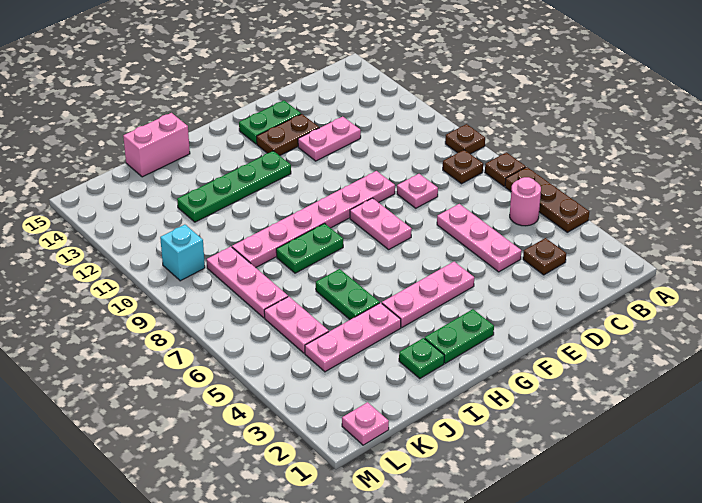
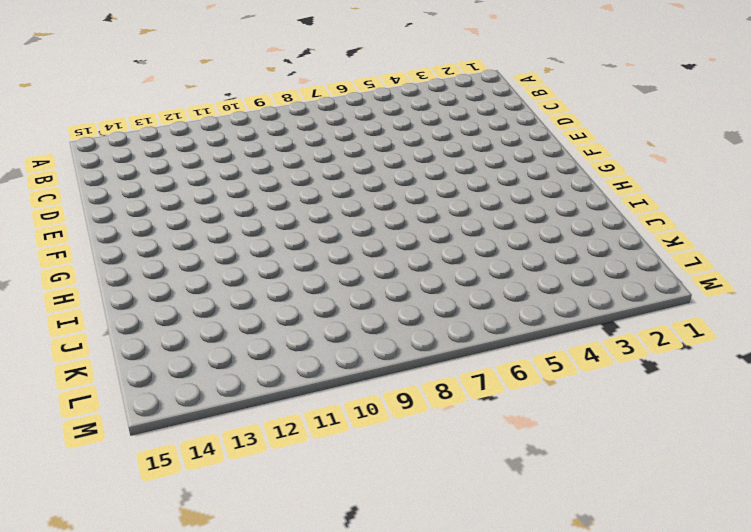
none -> brown 1x3 plate [505,167,589,232]
none -> brown 1x1 plate [485,152,526,187]
none -> brown 1x1 plate [445,124,485,154]

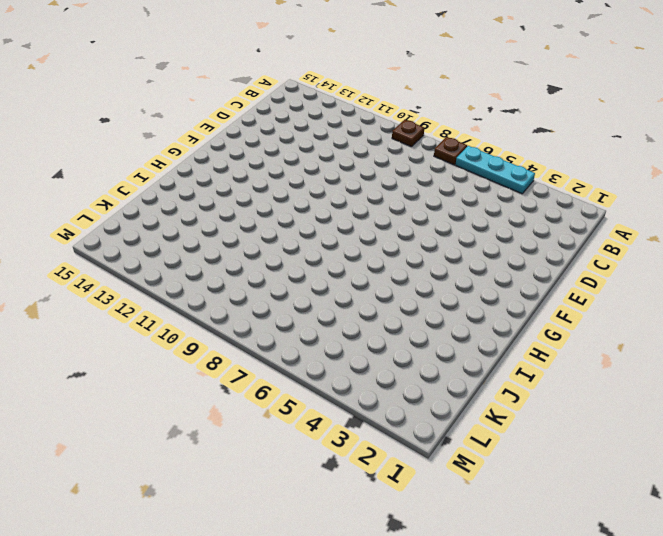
cyan 1x3 plate [456,146,535,194] -> brown 1x3 plate [505,167,589,232]
none -> pink 1x1 round brick [510,177,541,226]
none -> brown 1x1 plate [443,150,483,184]
none -> brown 1x1 plate [523,238,566,275]

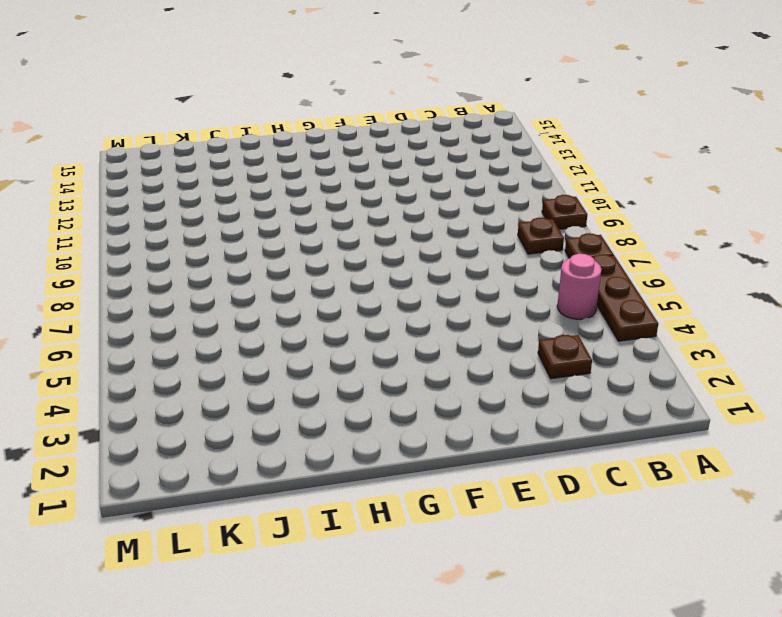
none -> pink 1x3 plate [437,204,522,272]
none -> pink 1x1 plate [397,174,438,208]
none -> pink 1x2 plate [298,117,361,161]

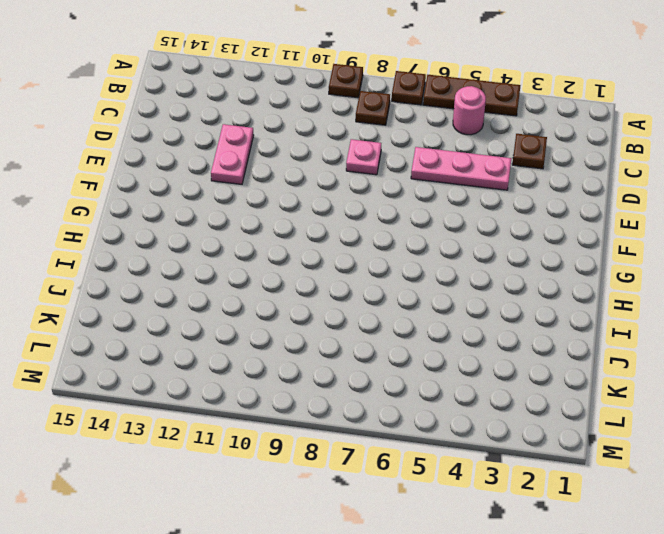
none -> pink 1x6 plate [232,171,395,268]
none -> brown 1x2 plate [257,114,319,156]
none -> green 1x2 plate [239,101,301,144]

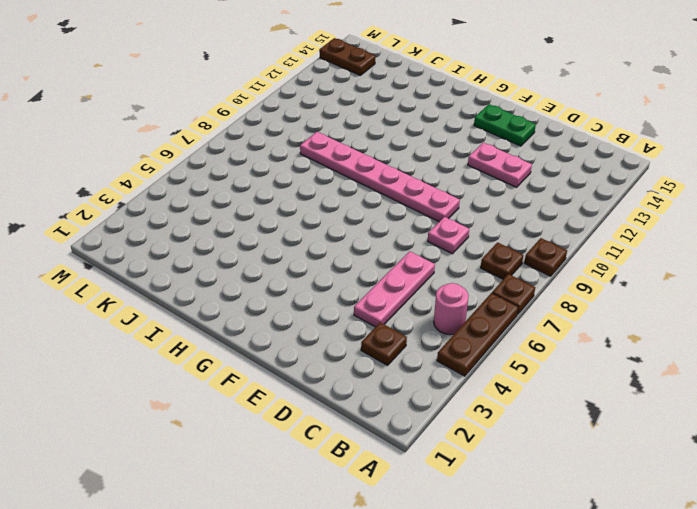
brown 1x2 plate [319,38,375,75] -> brown 1x2 plate moved to [257,114,319,156]
none -> pink 1x3 plate [382,262,474,327]
none -> pink 1x2 plate [350,198,412,250]
none -> green 1x2 plate [425,309,494,363]

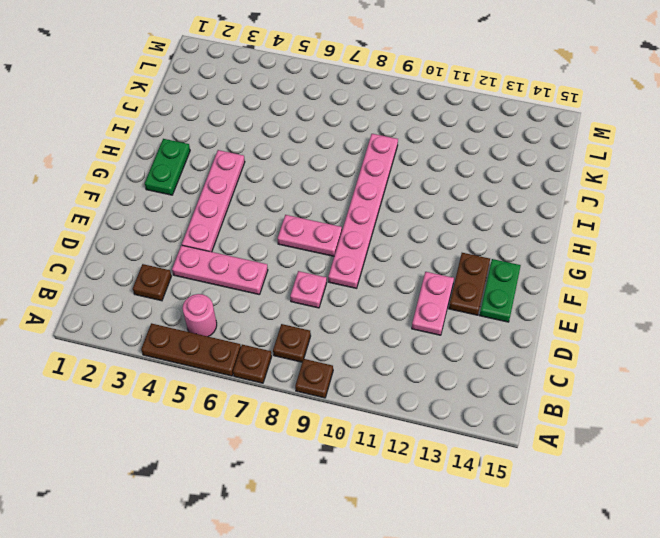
pink 1x4 plate [182,150,245,252] -> pink 1x3 plate [382,262,474,327]
none -> green 1x4 plate [177,151,291,222]
none -> green 1x2 plate [276,223,343,273]
none -> green 1x1 plate [399,338,444,379]

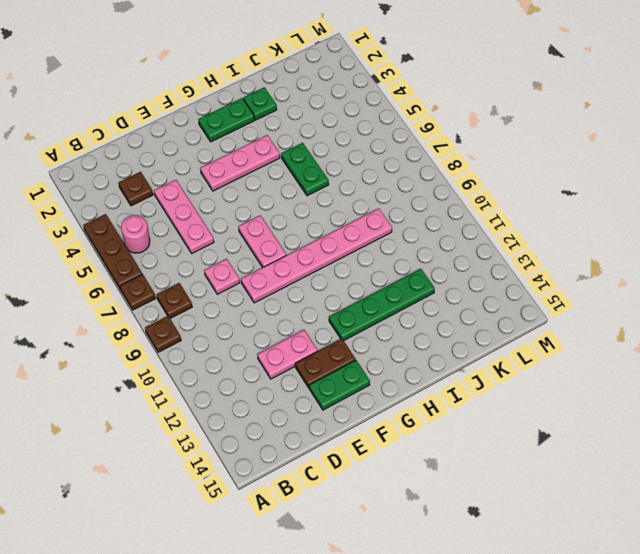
none -> green 1x2 plate [276,223,343,273]
none -> pink 1x3 plate [305,303,401,372]
none -> pink 1x2 brick [123,113,190,177]

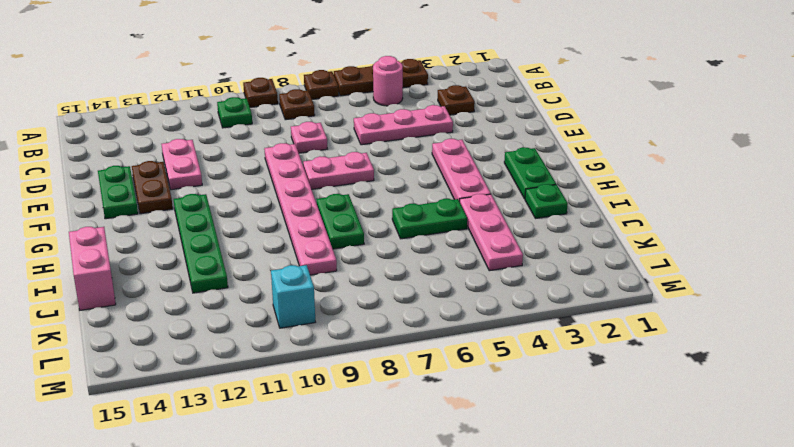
green 1x1 plate [217,97,252,128] -> none
none -> pink 1x2 plate [264,297,329,353]
none -> pink 1x3 plate [206,247,288,318]
none -> pink 1x1 plate [342,402,389,445]

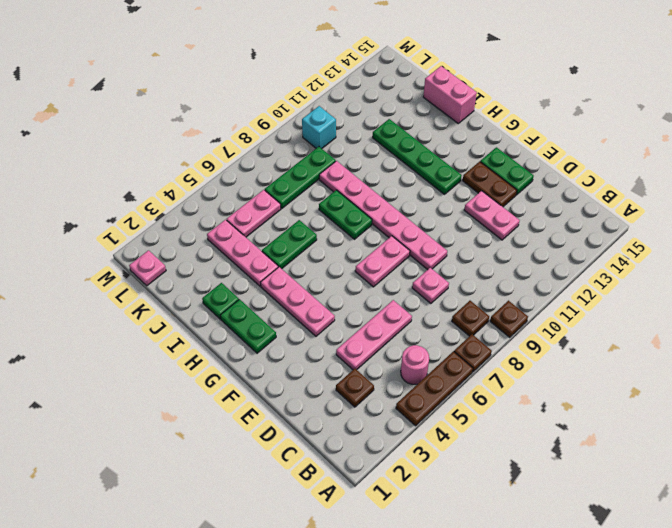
green 1x3 plate [265,147,336,208] -> pink 1x3 plate [206,247,288,318]

